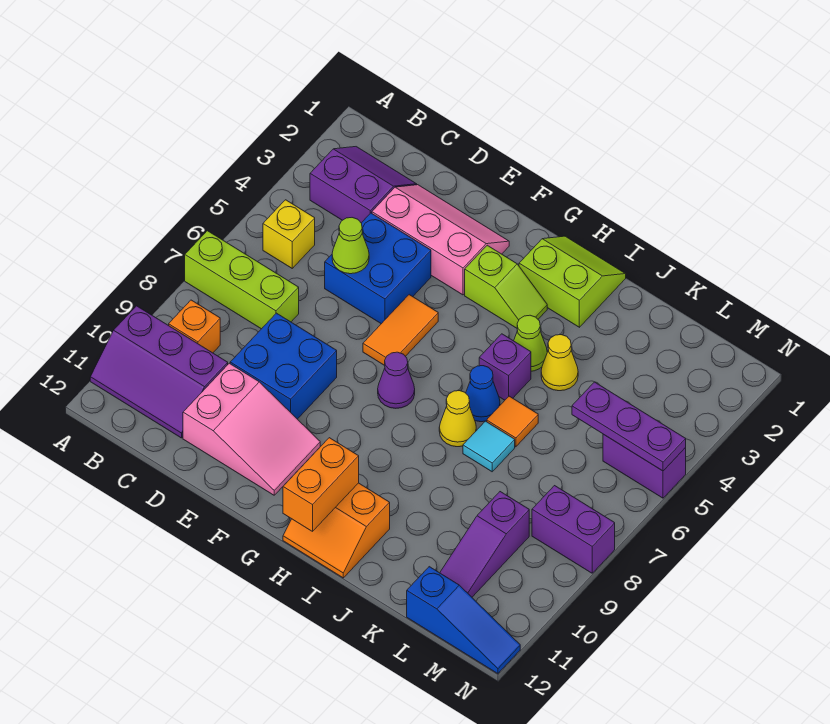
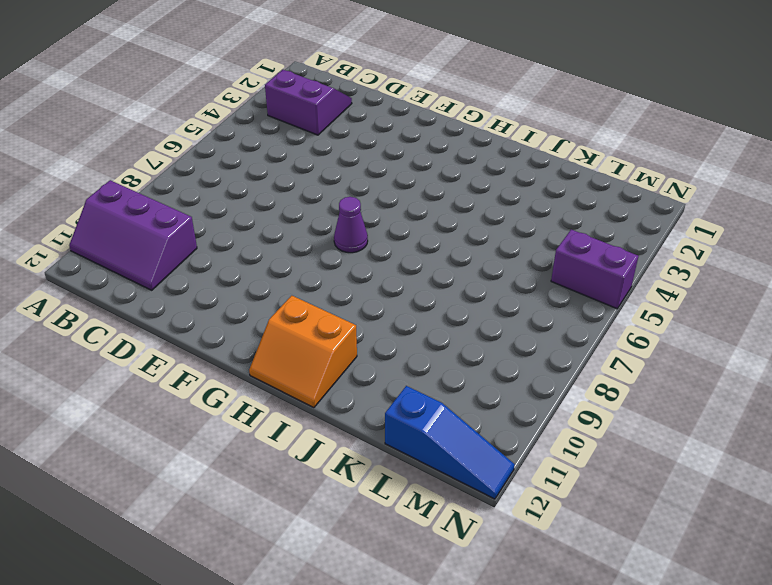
none -> lime 1x3 brick [185,231,299,329]
none -> yellow 1x1 brick [263,200,315,268]
none -> orange 1x1 brick [169,300,220,353]

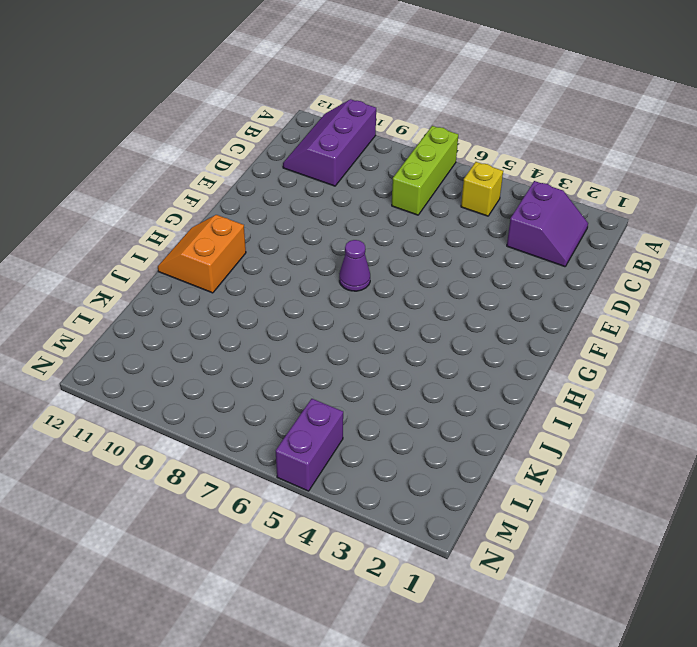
none -> orange 1x1 brick [169,300,220,353]
none -> pink 2x3 slope [372,185,509,295]
none -> blue 2x2 brick [325,213,431,324]

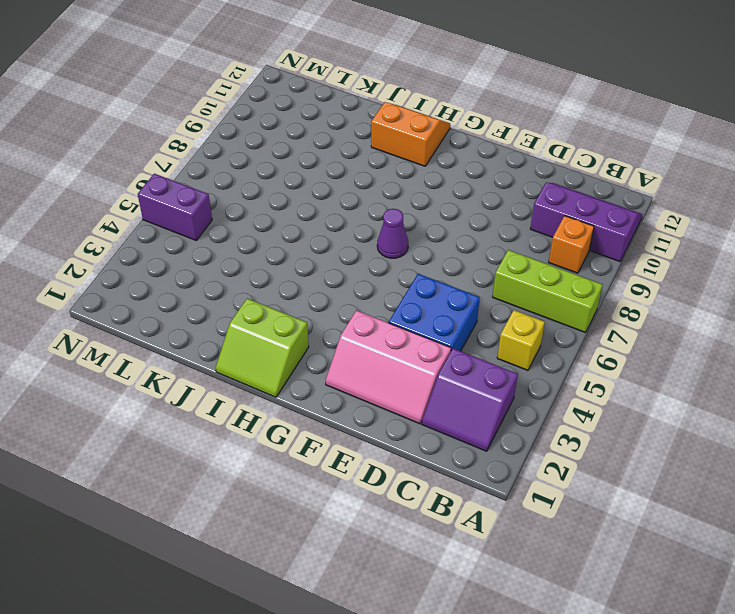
none -> blue 2x2 brick [230,313,337,419]
none -> pink 2x3 slope [183,363,320,495]
none -> orange 1x2 tile [363,295,438,365]

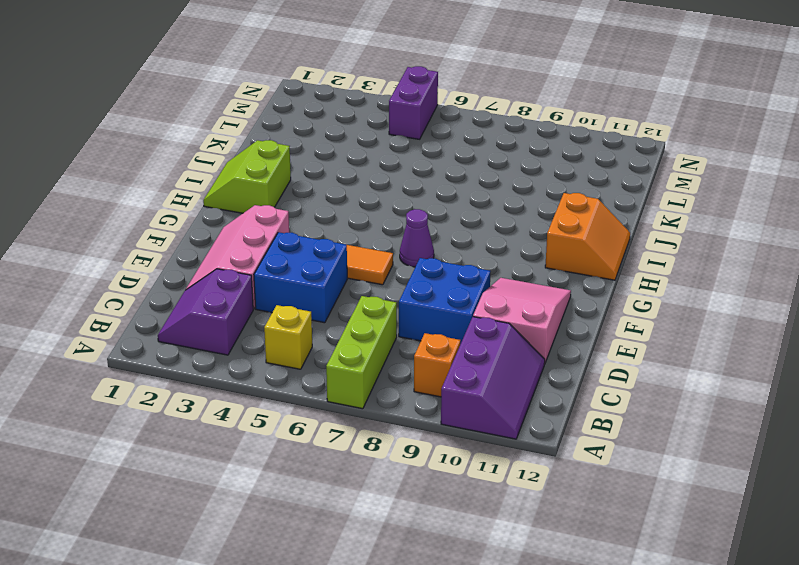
none -> lime 1x2 slope [465,245,547,328]
none -> lime 1x1 cone [514,315,547,371]
none -> purple 1x1 brick [479,334,531,400]

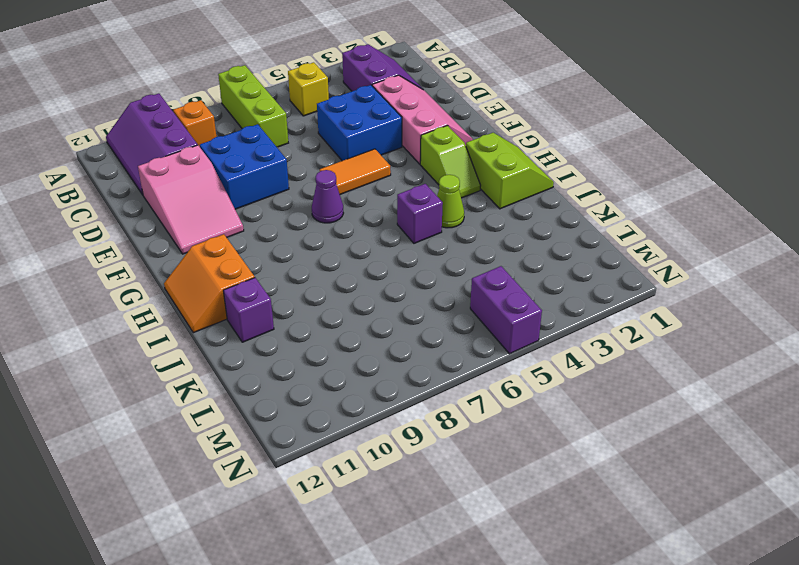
purple 1x1 brick [223,278,274,342] -> none
none -> blue 1x1 cone [466,366,500,422]
none -> yellow 1x1 cone [439,391,476,447]
none -> yellow 1x1 cone [541,335,578,391]

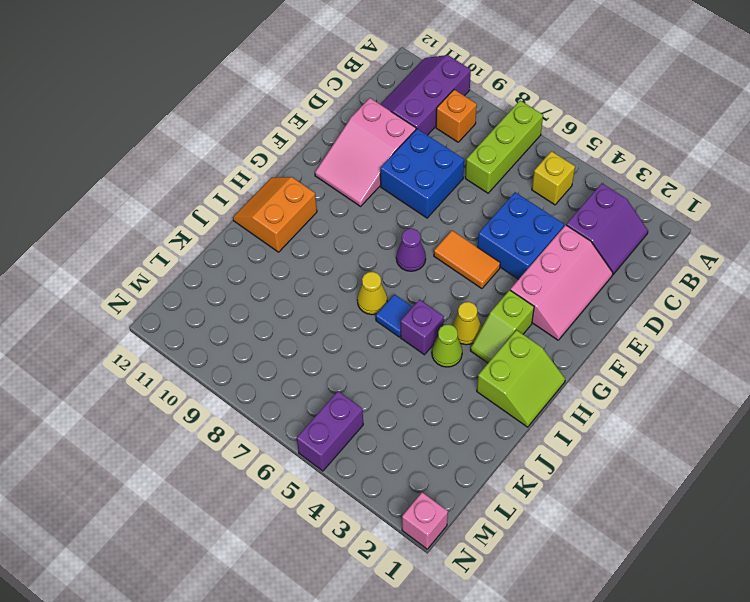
yellow 1x1 cone [452,302,481,345] -> yellow 1x1 cone moved to [541,335,578,391]
blue 1x1 tile [376,294,412,337] -> blue 1x1 cone [466,366,500,422]
pink 1x1 brick [402,492,448,549] -> none
none -> orange 1x1 tile [487,396,538,447]
none -> cyan 1x1 tile [463,421,515,472]
none -> purple 1x3 slope [440,492,529,597]

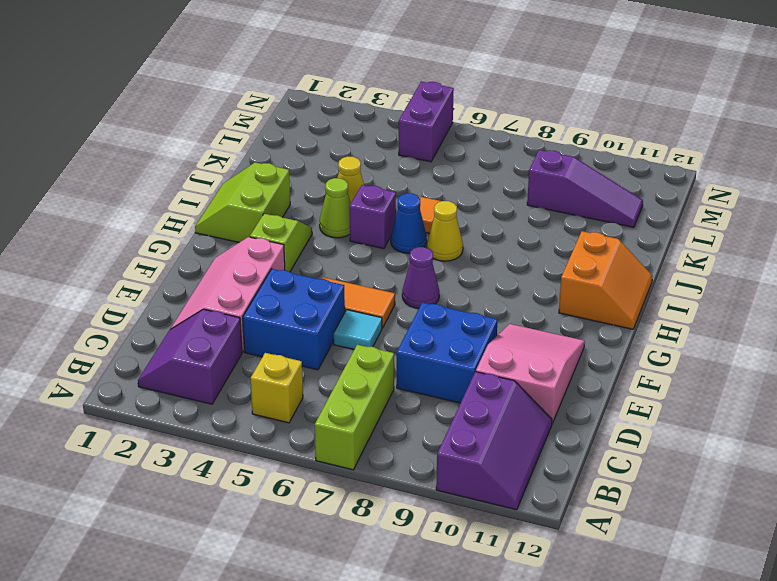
cyan 1x1 tile [334,310,382,349] -> cyan 1x1 tile moved to [463,421,515,472]
none -> orange 1x1 brick [169,300,220,353]
none -> blue 1x3 slope [407,567,520,674]
none -> purple 1x2 brick [532,486,615,573]

